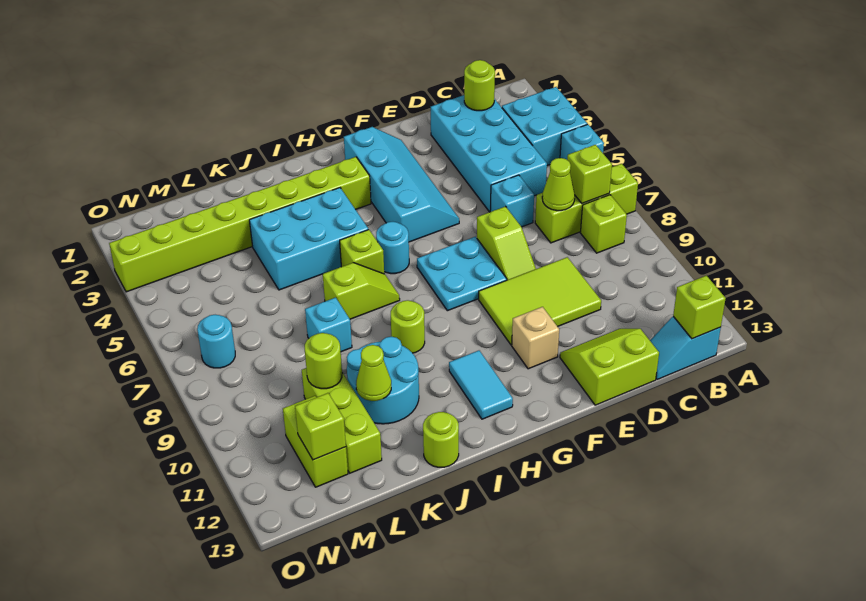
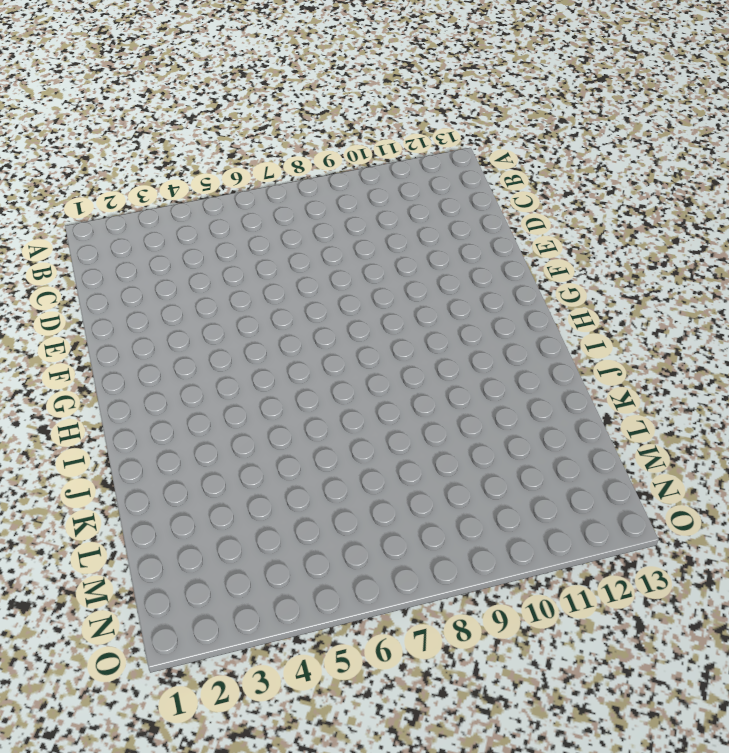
none -> cyan 2x2 brick [502,87,587,165]
none -> cyan 1x1 brick [560,124,604,160]
none -> lime 1x3 brick [535,164,638,243]
none -> lime 1x1 brick [581,195,627,253]

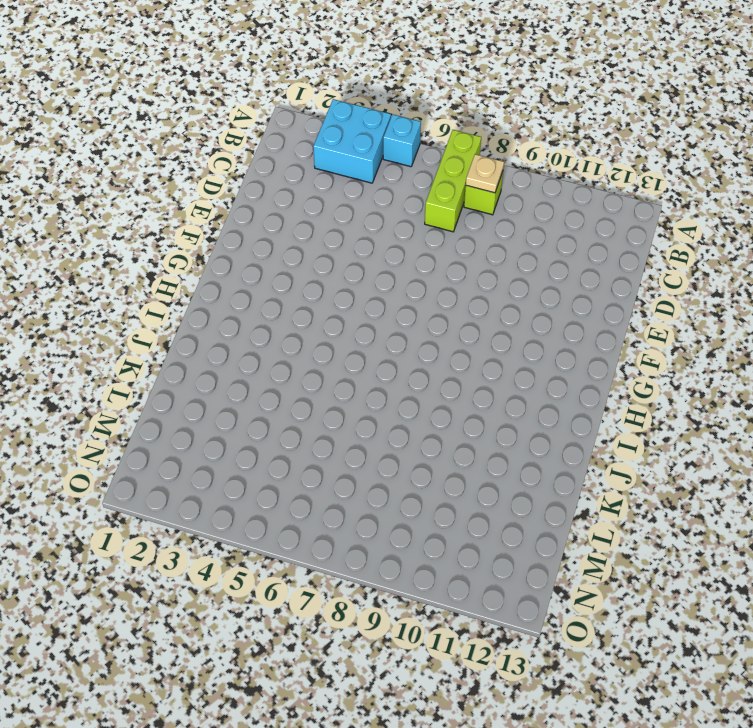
tan 1x1 plate [466,154,504,193] -> none
none -> cyan 1x2 slope [650,316,721,380]
none -> cyan 2x4 brick [431,95,547,212]
none -> cyan 1x1 brick [490,175,534,227]
none -> lime 2x3 tile [479,257,601,345]

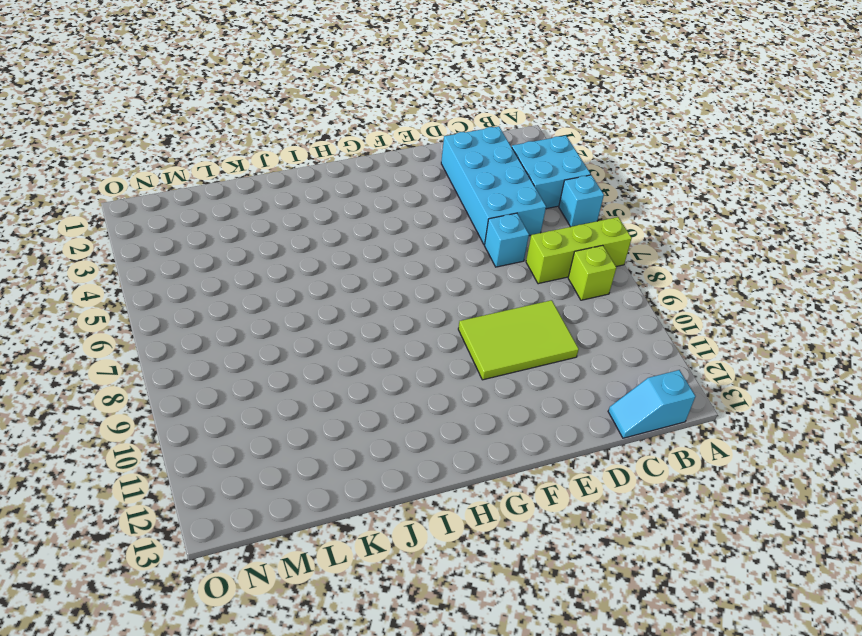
none -> lime 2x2 slope [560,329,659,405]
none -> lime 1x2 slope [477,207,536,280]
none -> cyan 2x4 slope [344,127,459,242]
none -> cyan 2x2 plate [417,237,507,311]

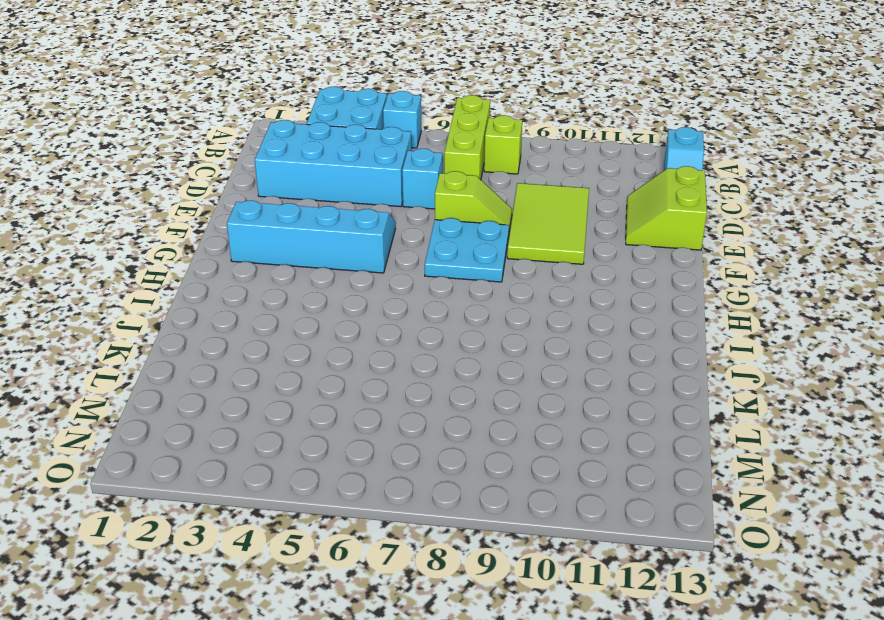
none -> tan 1x1 brick [512,307,559,369]
none -> lime 1x8 brick [109,157,371,292]
none -> cyan 1x1 round brick [376,222,409,274]
none -> cyan 1x2 tile [449,351,513,419]

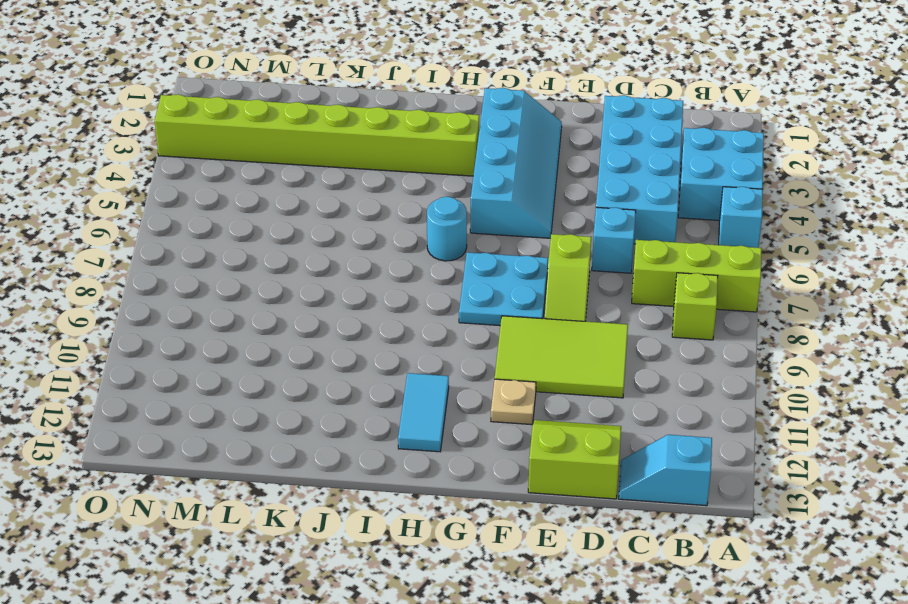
tan 1x1 plate [491,379,536,425] -> tan 1x1 brick [512,307,559,369]
none -> cyan 2x3 brick [249,188,368,290]
none -> lime 1x1 brick [340,230,384,274]
none -> lime 1x2 slope [323,263,400,319]
none -> lime 1x1 round brick [391,300,425,353]

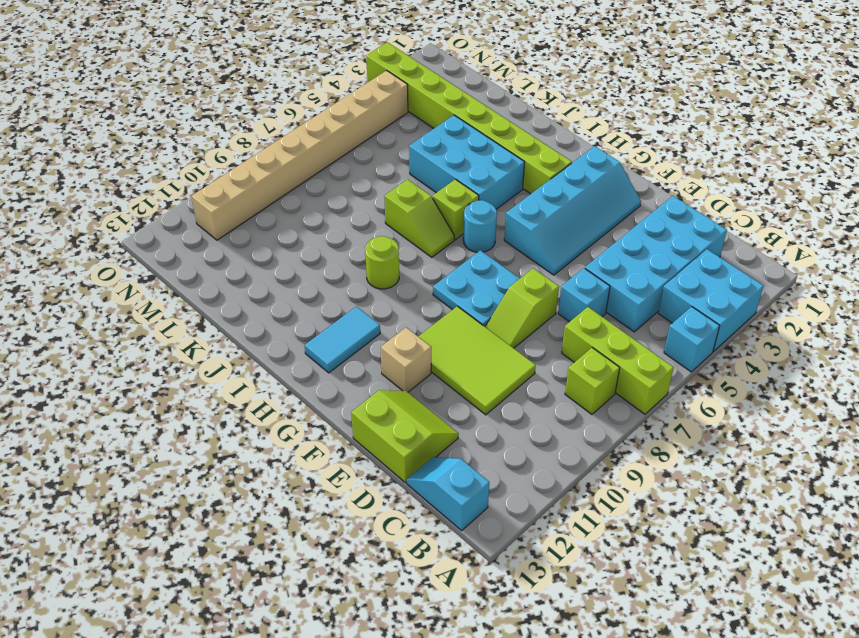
tan 1x8 brick [191,71,408,240] -> cyan 1x1 round brick [197,315,235,368]
none -> cyan 2x2 round brick [347,337,419,424]
none -> lime 1x1 round brick [423,412,459,467]
none -> cyan 1x1 brick [305,298,352,352]
none -> lime 1x3 brick [302,368,382,473]

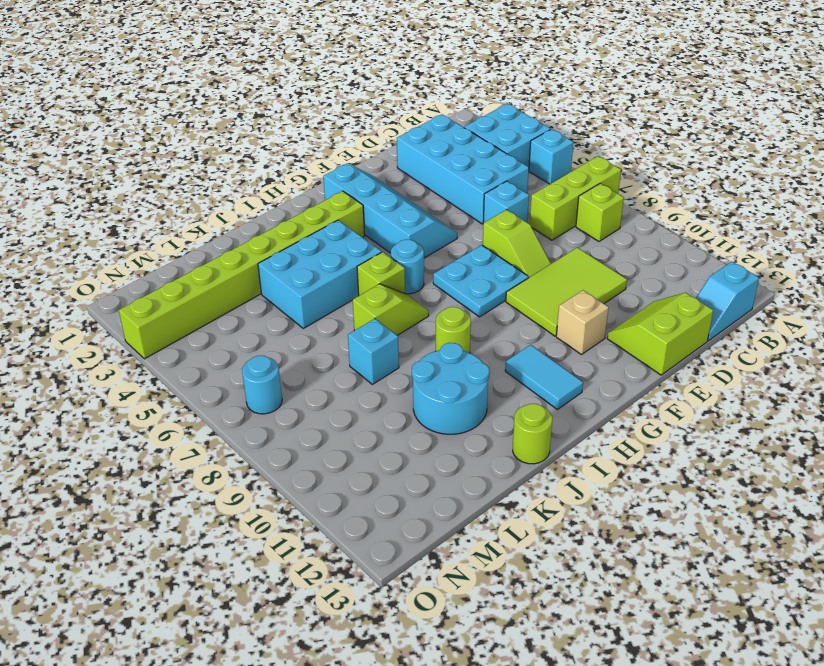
none -> lime 1x3 brick [302,368,382,473]
none -> lime 1x2 brick [283,396,348,487]
none -> lime 1x1 brick [567,145,612,203]
none -> lime 1x1 brick [673,276,726,339]

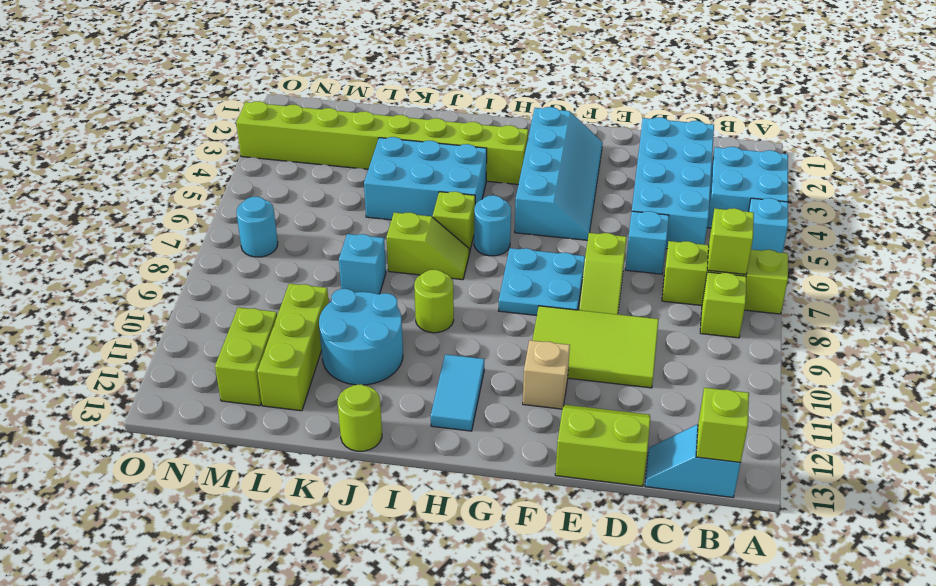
none -> lime 1x1 round brick [464,60,495,111]
none -> lime 1x1 cone [542,158,575,211]
none -> lime 1x1 cone [356,345,391,401]
none -> lime 1x1 round brick [305,333,342,389]

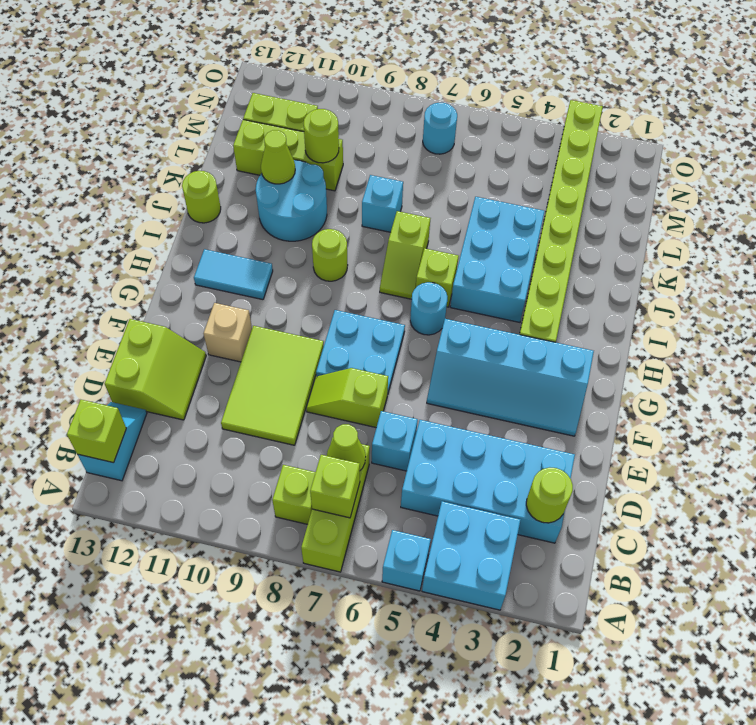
none -> lime 1x1 brick [295,393,346,460]

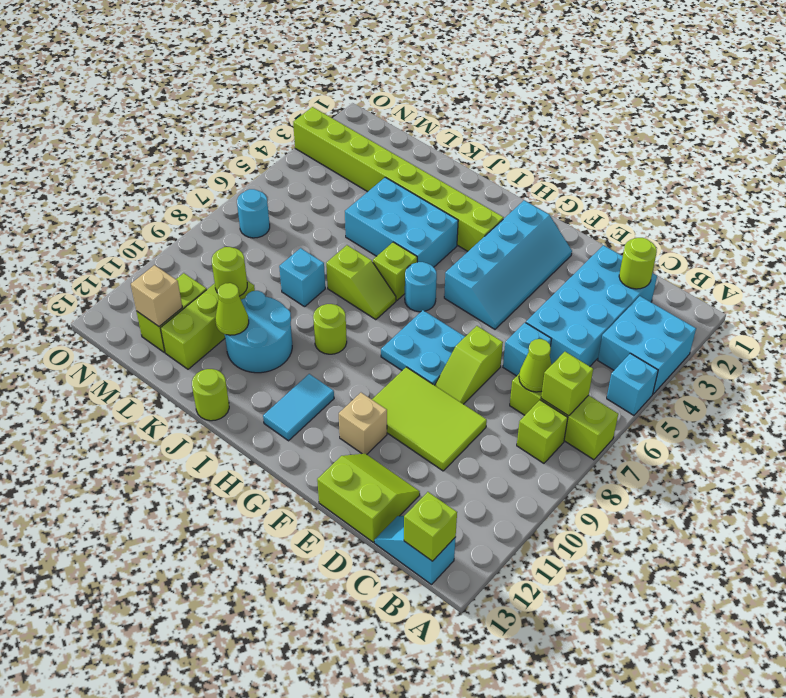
tan 1x1 brick [131,265,182,326] -> lime 1x1 brick [295,393,346,460]

